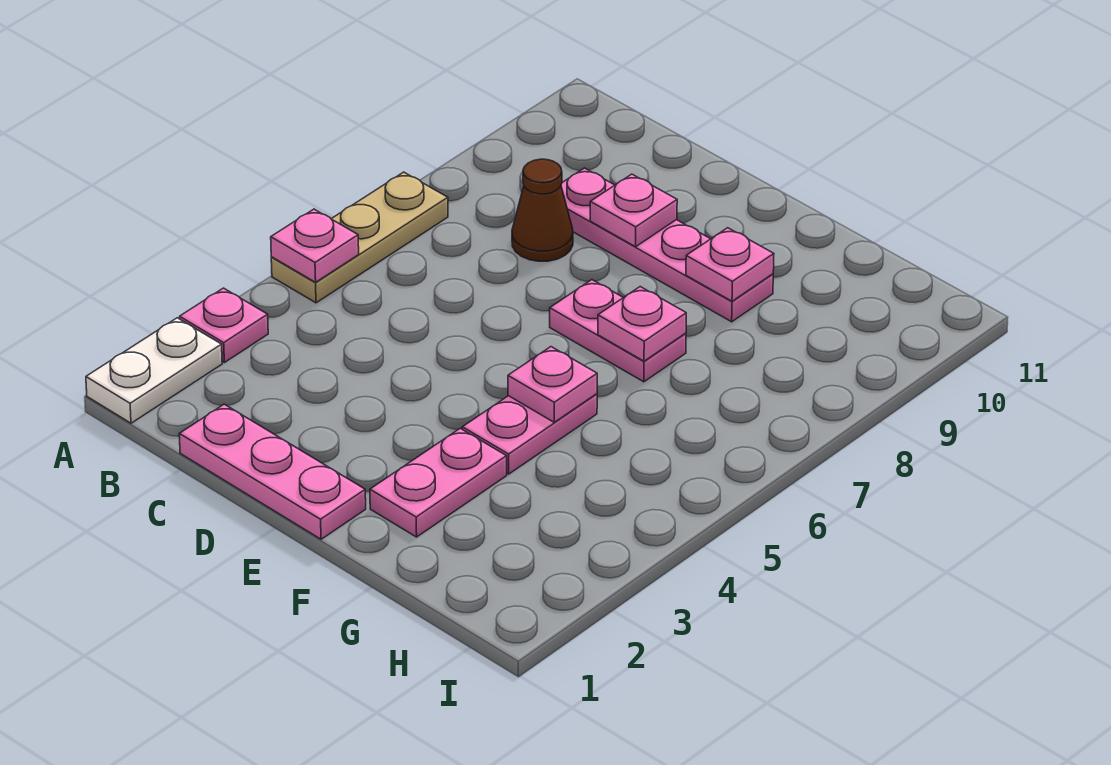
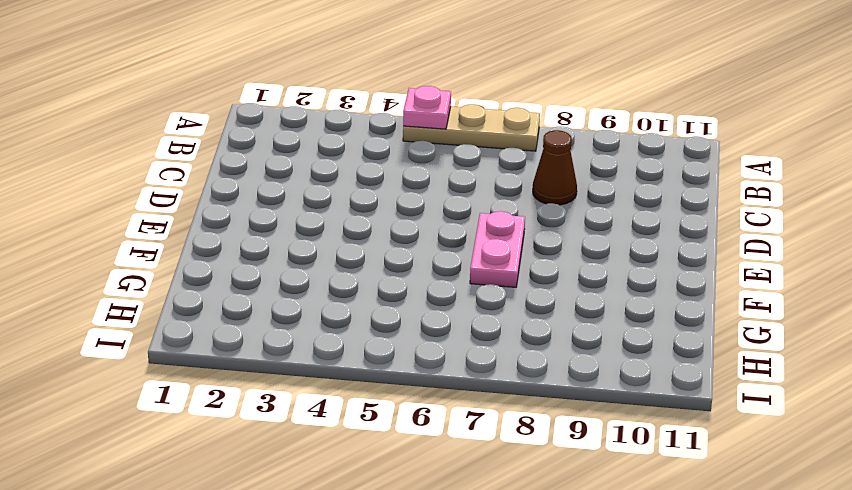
none -> white 1x2 plate [86,318,222,423]
none -> pink 1x1 plate [180,288,268,362]
none -> pink 1x3 plate [179,404,366,539]

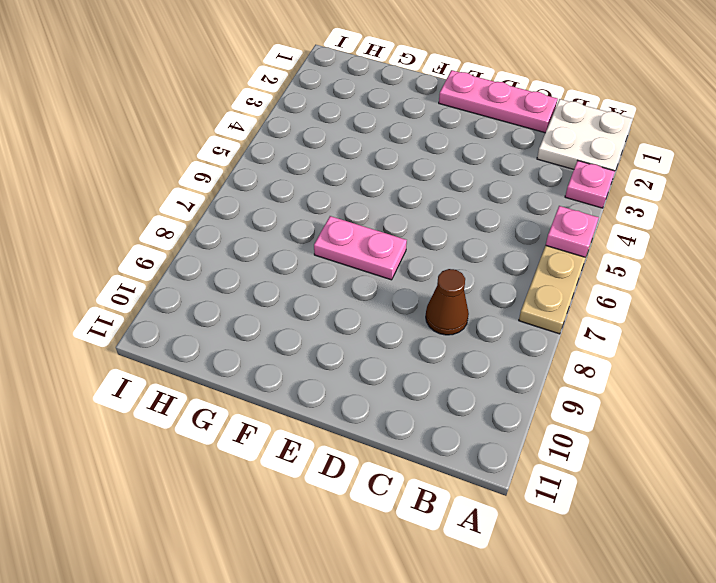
white 2x2 plate [537,99,633,171] -> white 1x2 plate [86,318,222,423]
none -> pink 1x4 plate [561,168,773,322]
none -> pink 1x2 plate [370,428,507,537]
none -> pink 1x2 plate [462,394,597,474]

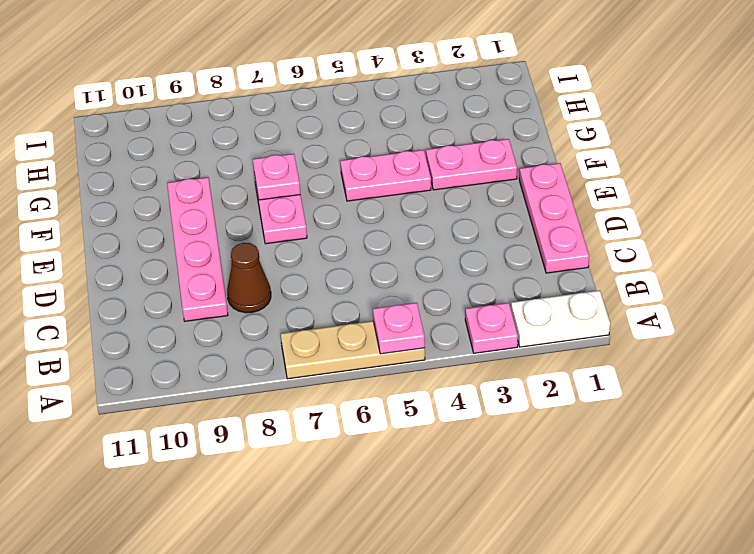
none -> pink 1x1 plate [590,174,677,247]
none -> pink 1x1 plate [508,347,597,422]
none -> pink 1x1 plate [686,228,774,301]

